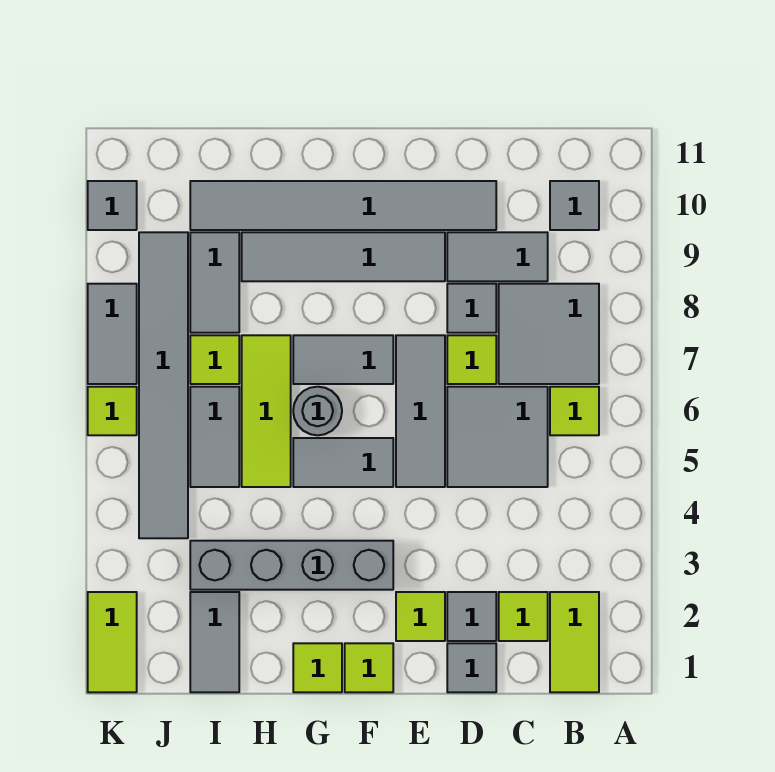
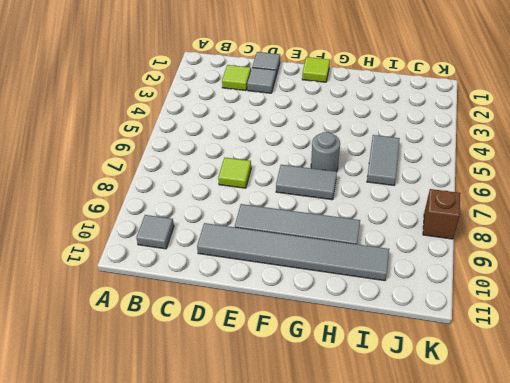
brown 1x1 brick [423,189,460,239] -> grey 1x2 tile [88,284,137,384]
none -> lime 1x2 tile [550,592,599,692]
none -> lime 1x1 tile [550,387,599,435]
none -> grey 2x2 tile [499,284,599,384]
none -> grey 2x2 tile [447,387,548,487]

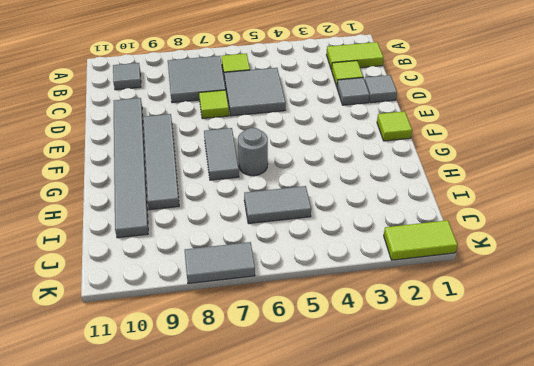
none -> grey 1x2 tile [447,232,548,281]
none -> grey 1x1 tile [447,284,496,333]
none -> lime 1x1 tile [396,592,445,641]
none -> grey 1x3 tile [396,335,445,487]

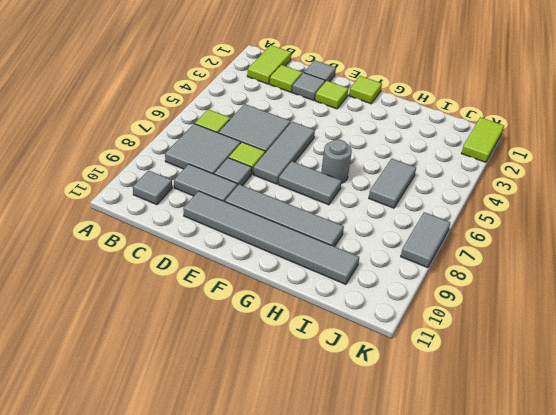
none -> grey 1x4 brick [190,541,393,590]
none -> grey 1x2 tile [293,438,393,487]
none -> lime 1x1 tile [293,643,342,692]
none -> lime 1x3 tile [242,335,291,487]

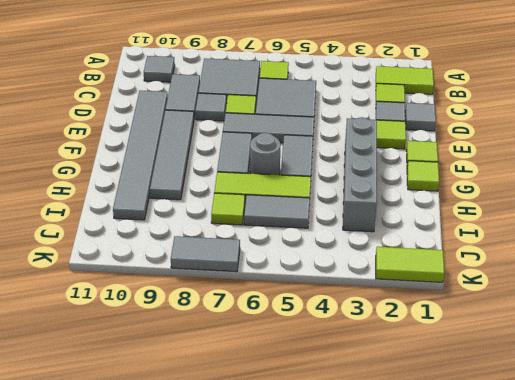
none -> grey 1x2 tile [190,592,239,692]
none -> grey 1x2 tile [190,232,239,333]
none -> grey 1x6 tile [139,232,188,538]
none -> lime 1x1 tile [88,387,137,435]

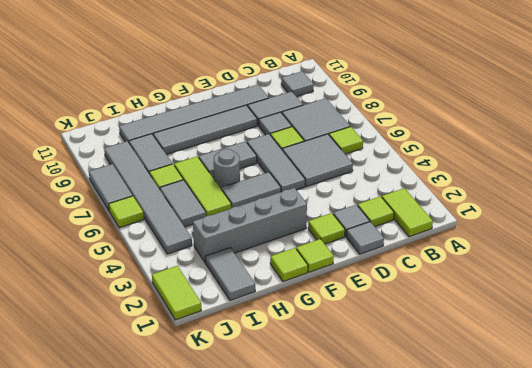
none -> grey 1x1 tile [88,181,137,230]

